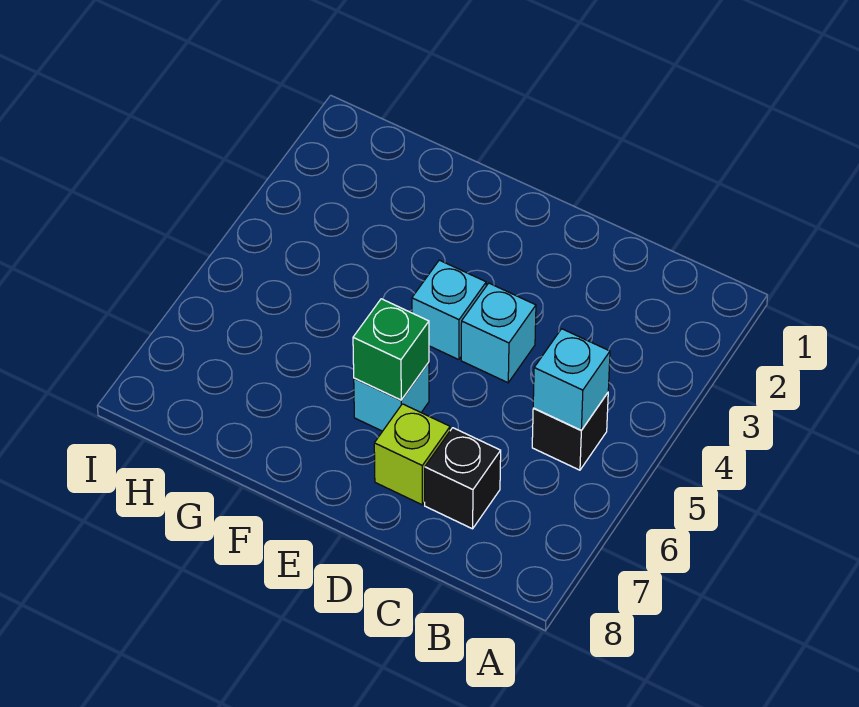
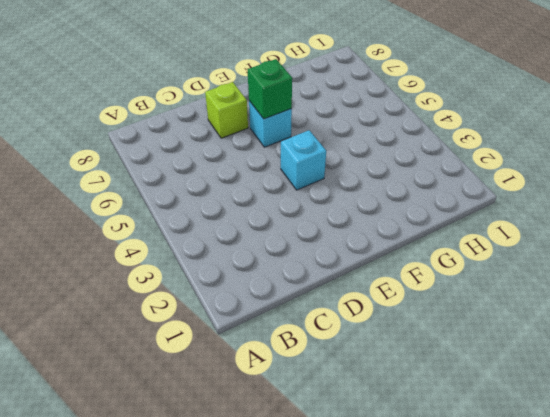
none -> black 1x1 brick [532,393,608,470]
none -> black 1x1 brick [425,428,501,529]

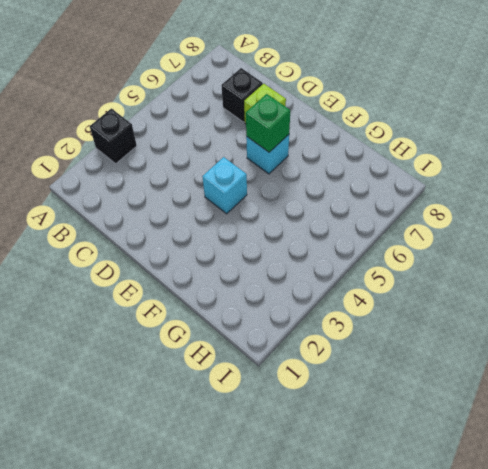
black 1x1 brick [90,108,137,164] -> black 1x1 brick moved to [532,393,608,470]
none -> cyan 1x1 brick [461,283,536,383]
none -> cyan 1x1 brick [533,329,610,430]

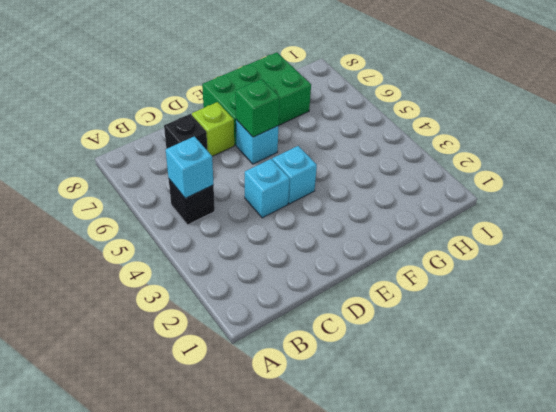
green 2x3 brick [202,52,311,145] -> none

